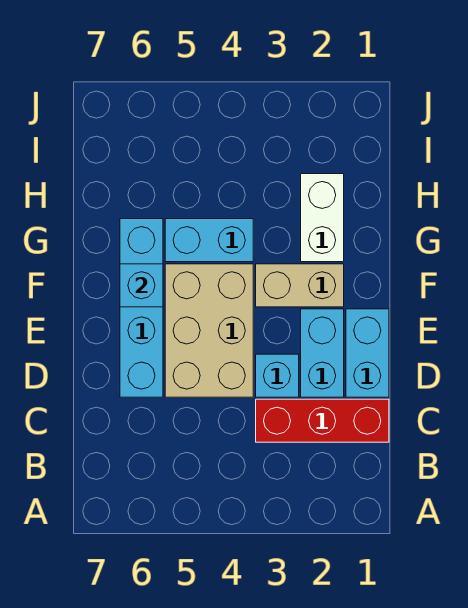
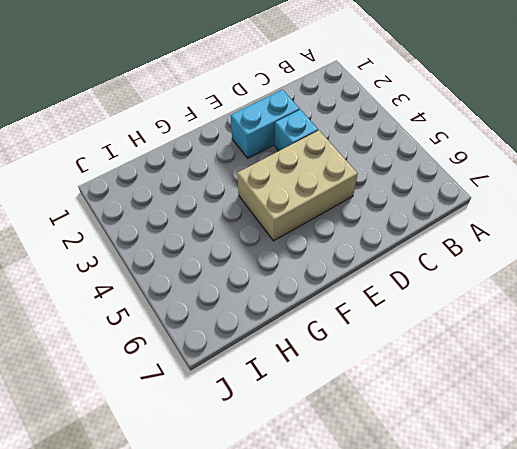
none -> red 1x3 brick [256,399,389,442]
none -> cyan 1x2 brick [346,309,389,397]

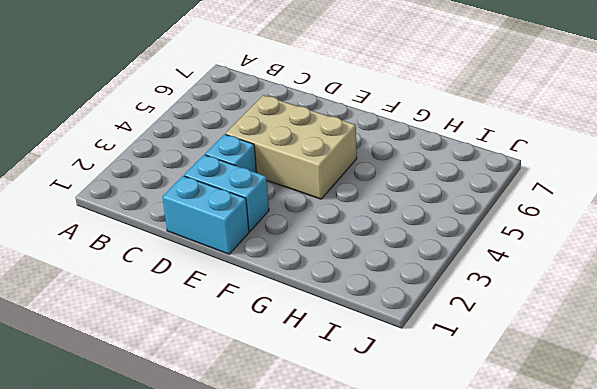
none -> red 1x3 brick [256,399,389,442]
none -> cyan 1x4 brick [120,219,163,397]

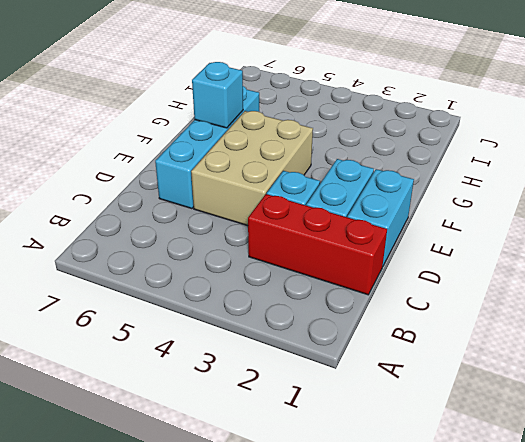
none -> tan 1x2 brick [256,264,344,307]
none -> white 1x2 brick [301,174,344,262]

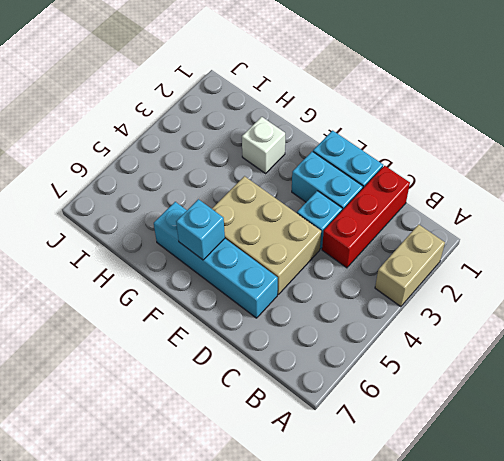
tan 1x2 brick [375,224,445,307] -> tan 1x2 brick moved to [256,264,344,307]
white 1x1 brick [242,117,285,173] -> white 1x2 brick [301,174,344,262]
none -> cyan 1x2 brick [165,219,253,262]

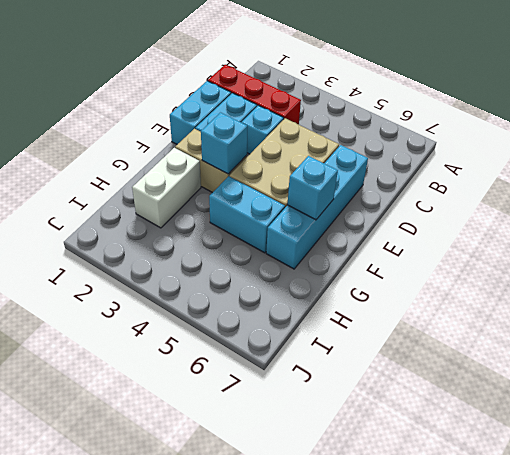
cyan 1x1 brick [201,113,247,174] -> none

